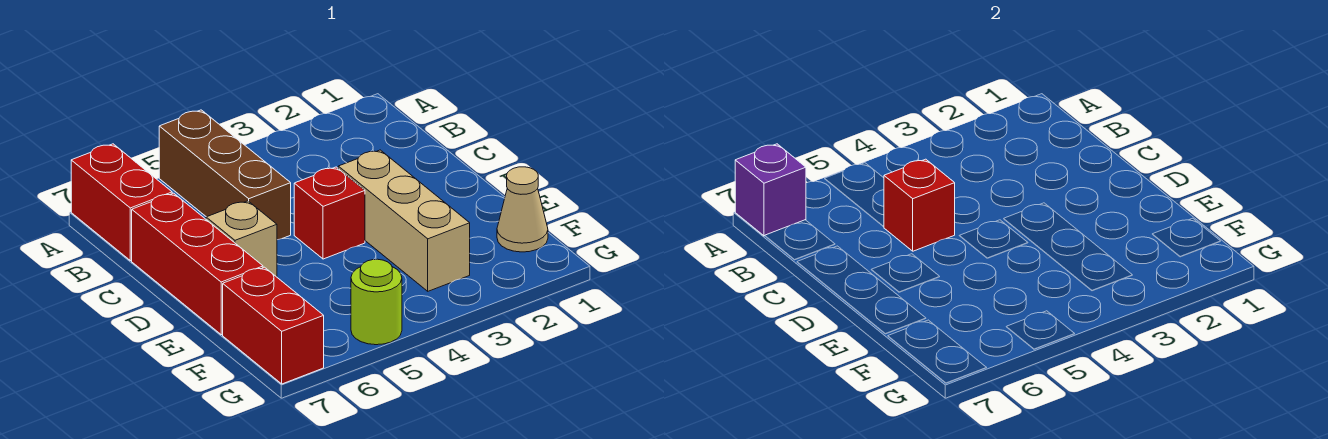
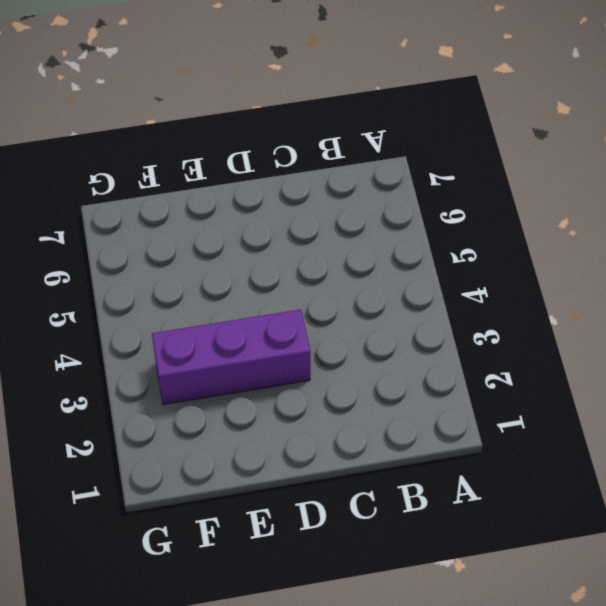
purple 1x3 brick [152,309,310,405] -> tan 1x3 brick [338,150,470,291]
none -> brown 1x3 brick [159,110,291,240]
none -> red 1x2 brick [71,144,172,261]

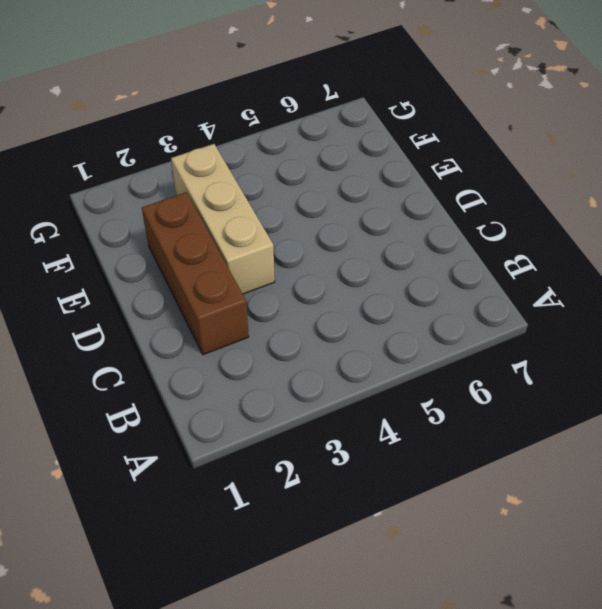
brown 1x3 brick [142,192,249,355] -> brown 1x3 brick moved to [159,110,291,240]
none -> red 1x2 brick [71,144,172,261]
none -> red 1x3 brick [132,193,263,335]

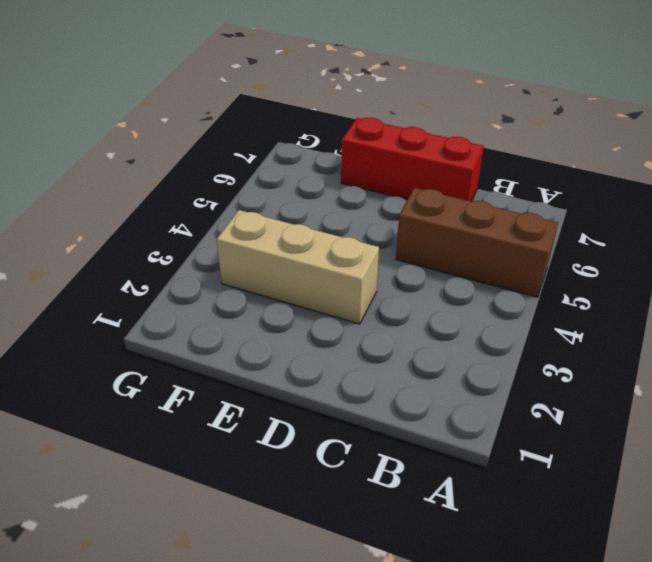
none -> red 1x2 brick [71,144,172,261]
none -> red 1x1 brick [294,167,365,259]

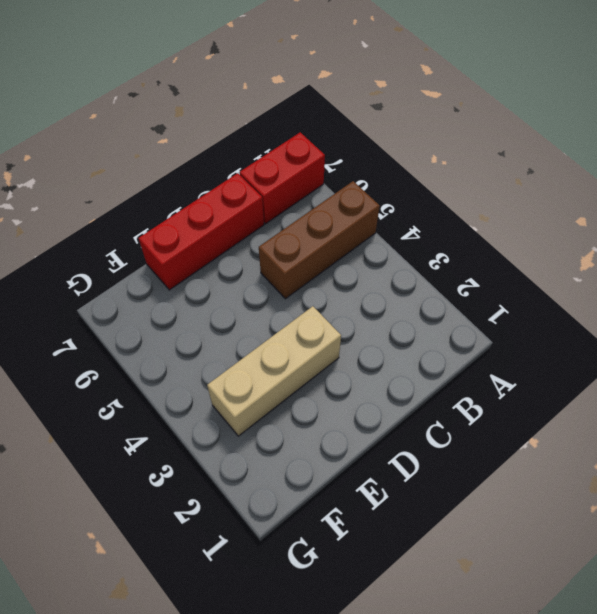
none -> red 1x1 brick [294,167,365,259]
none -> tan 1x1 brick [206,201,277,277]

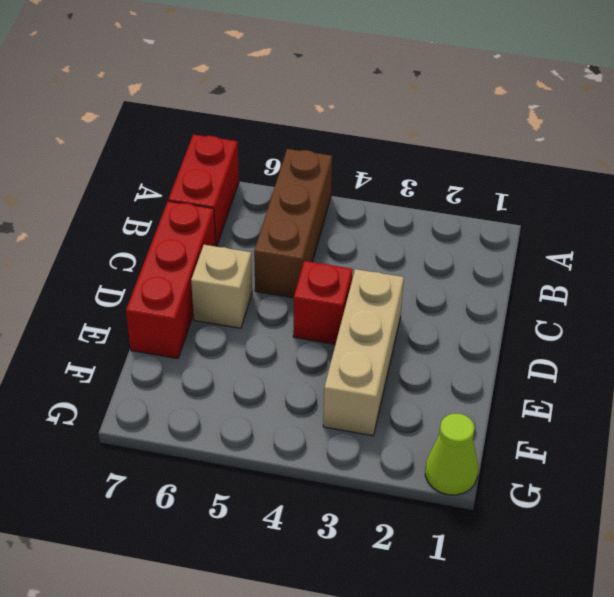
lime 1x1 cone [425,413,478,495] -> none
none -> tan 1x1 cone [497,167,548,252]
none -> red 1x2 brick [223,267,324,384]

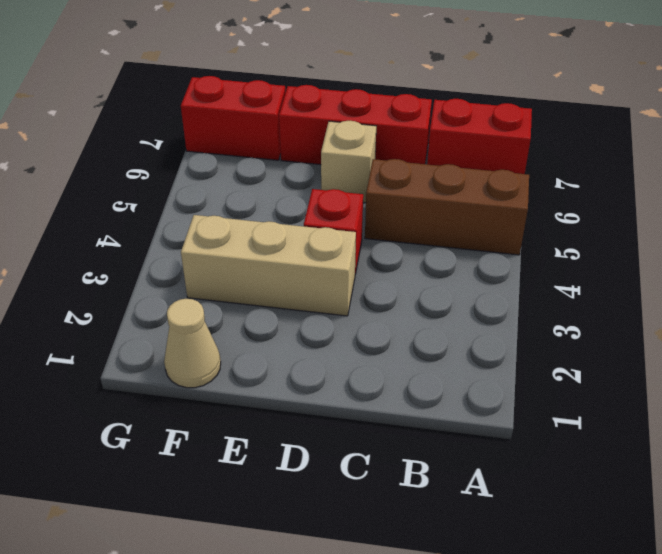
none -> lime 1x1 round brick [351,259,402,345]
none -> purple 1x1 brick [735,144,806,236]

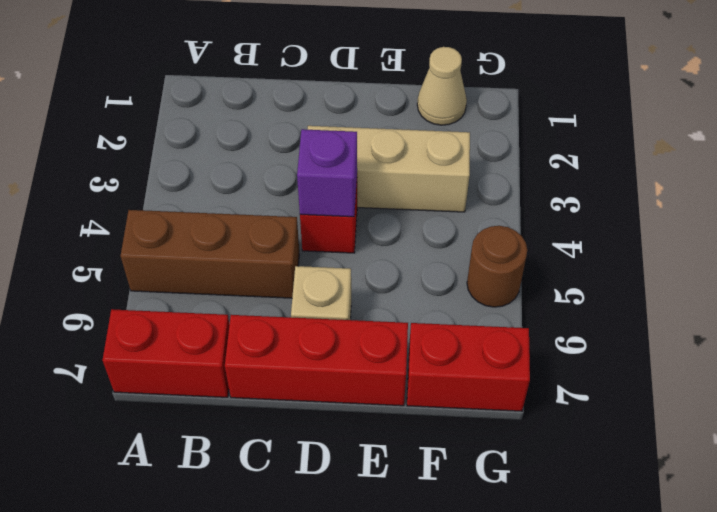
purple 1x1 brick [297,129,357,217] -> purple 1x1 brick moved to [735,144,806,236]
brown 1x1 round brick [467,226,527,307] -> lime 1x1 round brick [351,259,402,345]
none -> red 1x1 brick [884,159,955,251]

